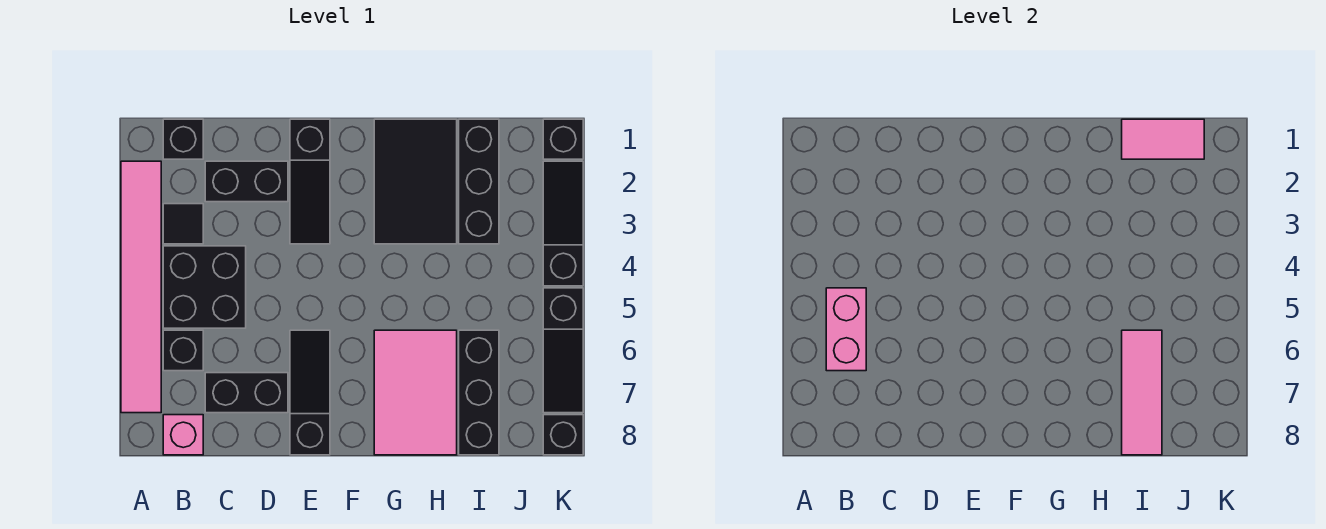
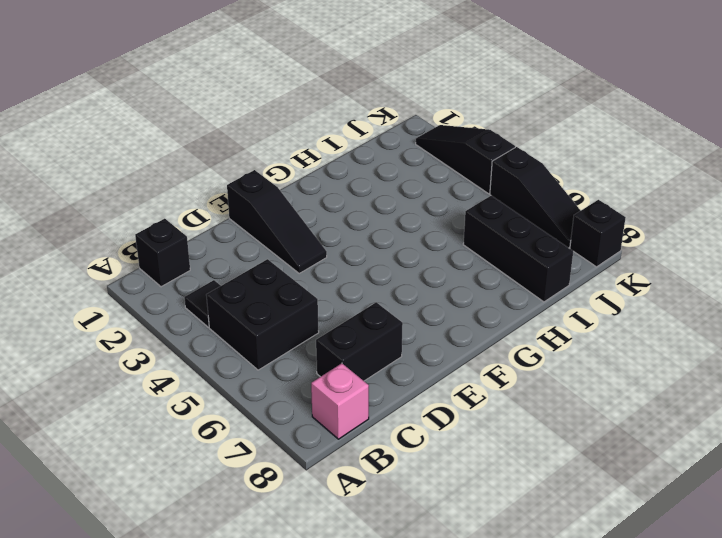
none -> pink 1x6 tile [121,161,161,413]
none -> black 1x1 brick [163,330,203,371]
none -> black 1x2 brick [205,161,288,202]

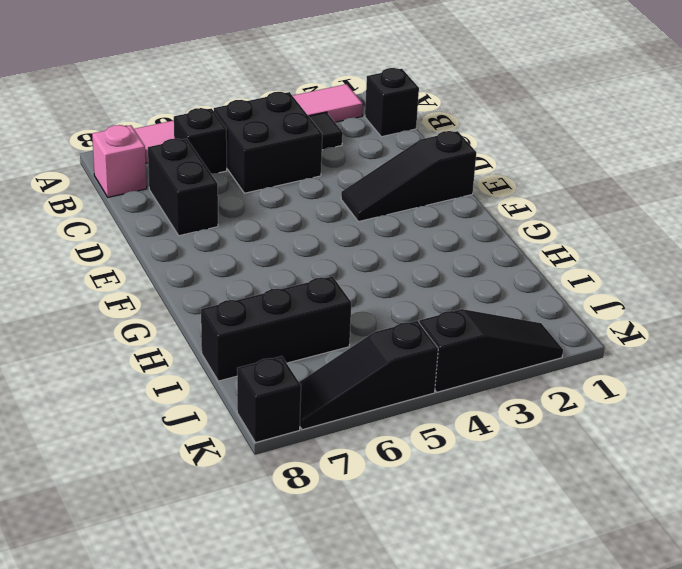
none -> black 1x2 brick [205,161,288,202]
none -> black 1x3 slope [290,330,330,455]
none -> black 2x3 tile [374,119,457,244]

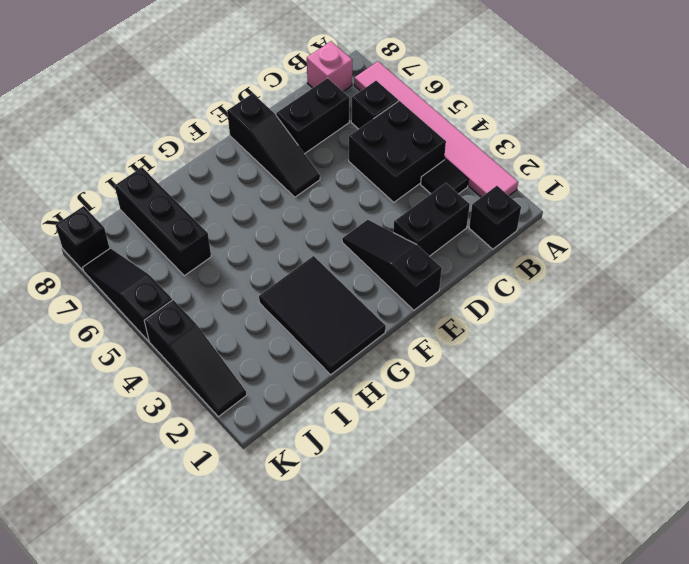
none -> pink 2x3 tile [374,330,457,455]
none -> black 1x3 brick [459,119,499,244]
none -> black 1x1 brick [543,119,583,159]

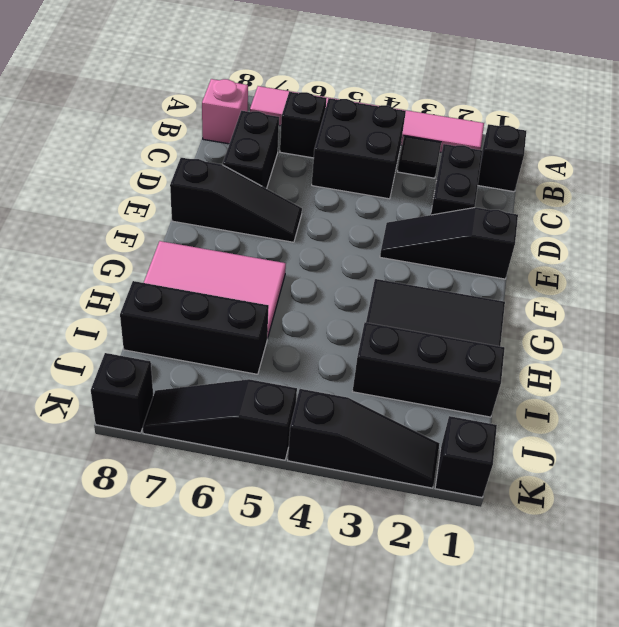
none -> pink 1x2 brick [826,288,866,371]
none -> pink 1x2 tile [1122,119,1204,159]
none -> pink 1x3 tile [1122,330,1162,455]

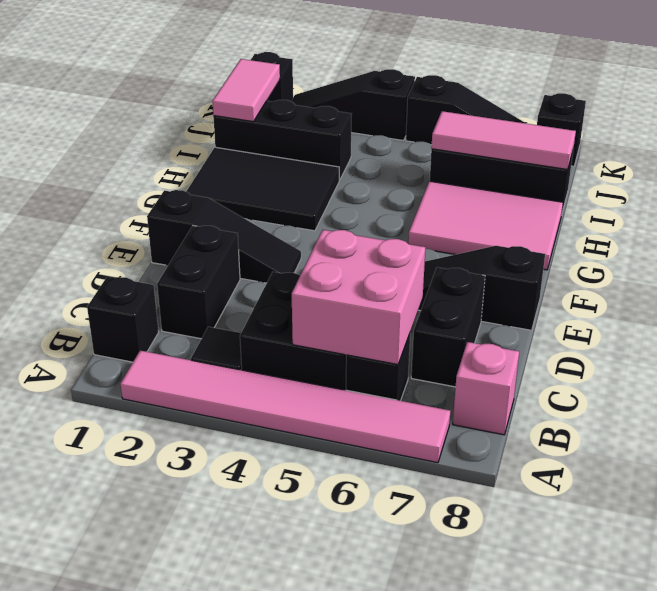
pink 2x2 brick [292,230,425,365] -> pink 1x2 brick [826,288,866,371]

